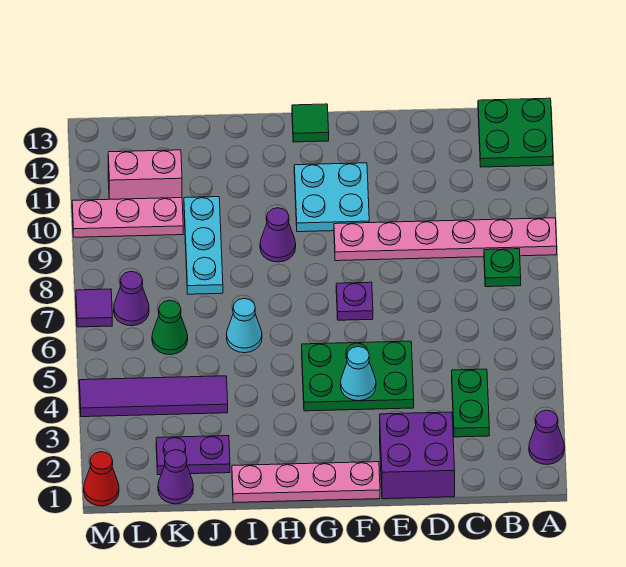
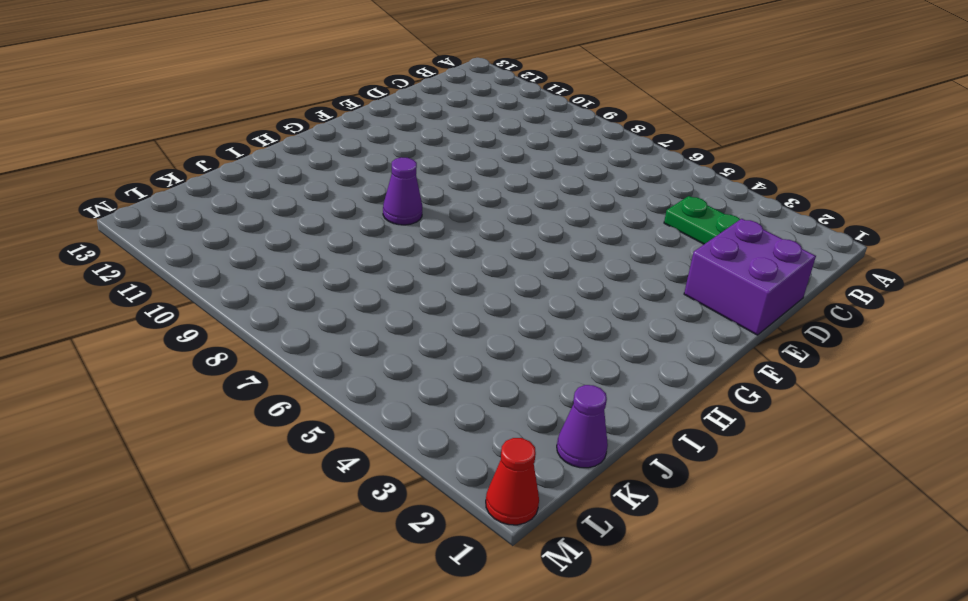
none -> purple 1x1 cone [529,410,564,465]
none -> pink 1x6 plate [334,218,557,261]
none -> green 2x2 plate [478,98,553,167]

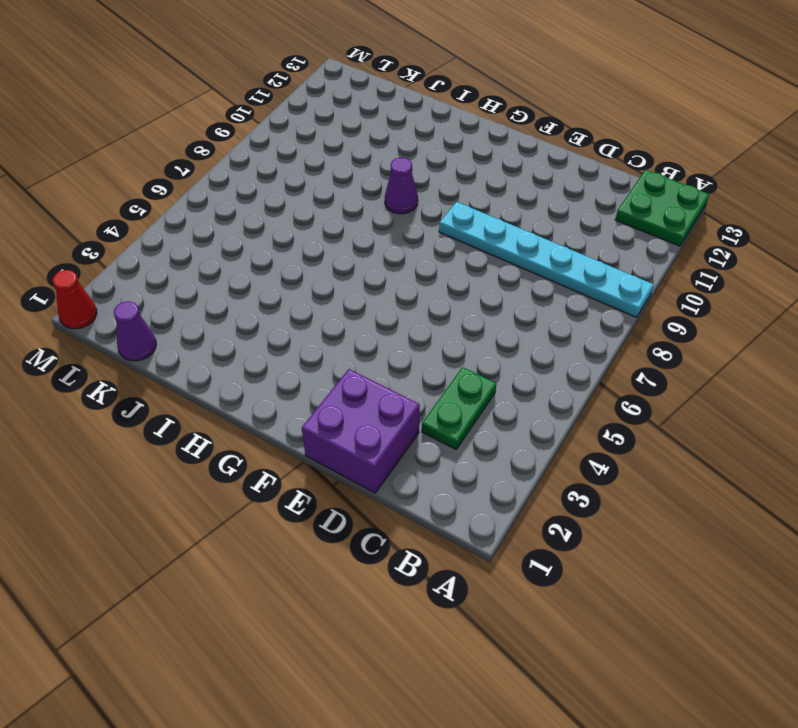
cyan 1x6 plate [439,202,654,317] -> pink 1x6 plate [334,218,557,261]
none -> purple 1x1 cone [529,410,564,465]
none -> green 1x1 plate [484,249,521,287]
none -> green 2x3 plate [302,341,414,411]

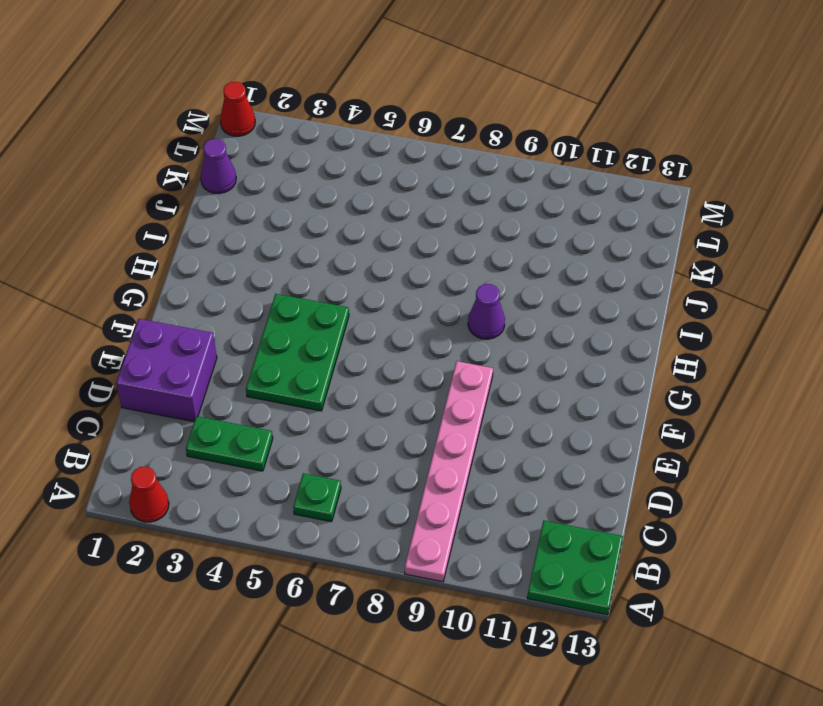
red 1x1 cone [129,467,169,522] -> purple 1x1 cone [529,410,564,465]
green 1x1 plate [293,473,341,522] -> green 1x1 plate moved to [484,249,521,287]
none -> pink 1x4 plate [232,462,380,503]
none -> purple 1x1 plate [336,282,373,320]
none -> cyan 2x2 plate [294,163,369,232]

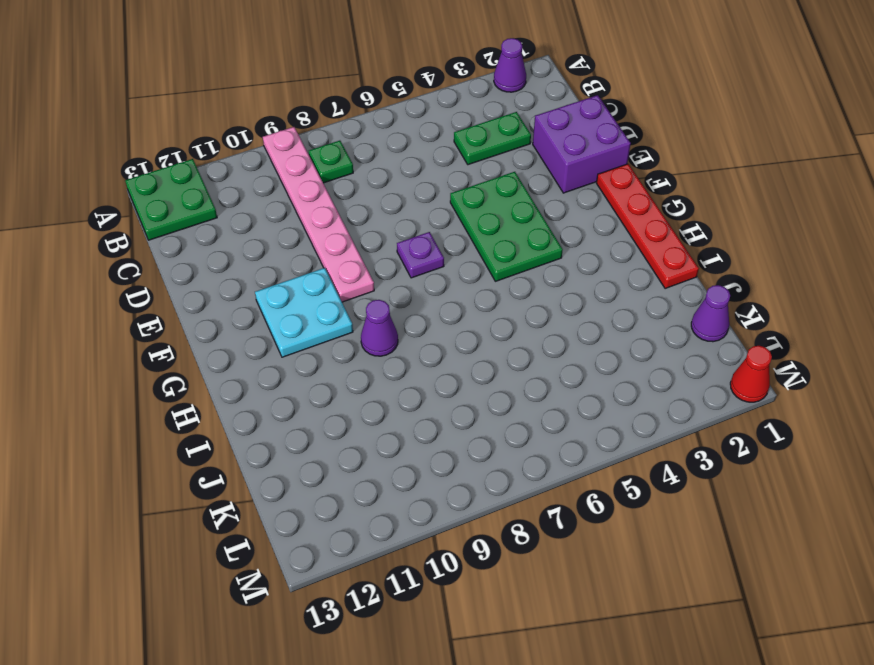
red 1x4 plate [597,164,699,289] -> pink 1x4 plate [232,462,380,503]
none -> green 1x1 tile [292,104,329,142]
none -> cyan 1x1 cone [227,299,262,353]
none -> purple 1x2 plate [156,436,230,475]

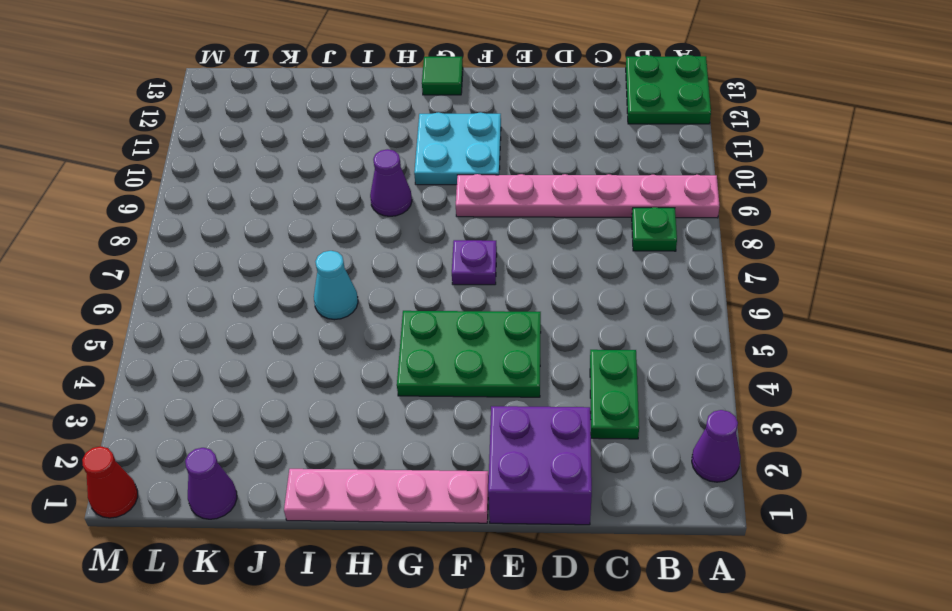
none -> purple 1x2 plate [156,436,230,475]
none -> purple 1x4 tile [79,376,228,417]
none -> cyan 1x3 plate [184,197,223,294]

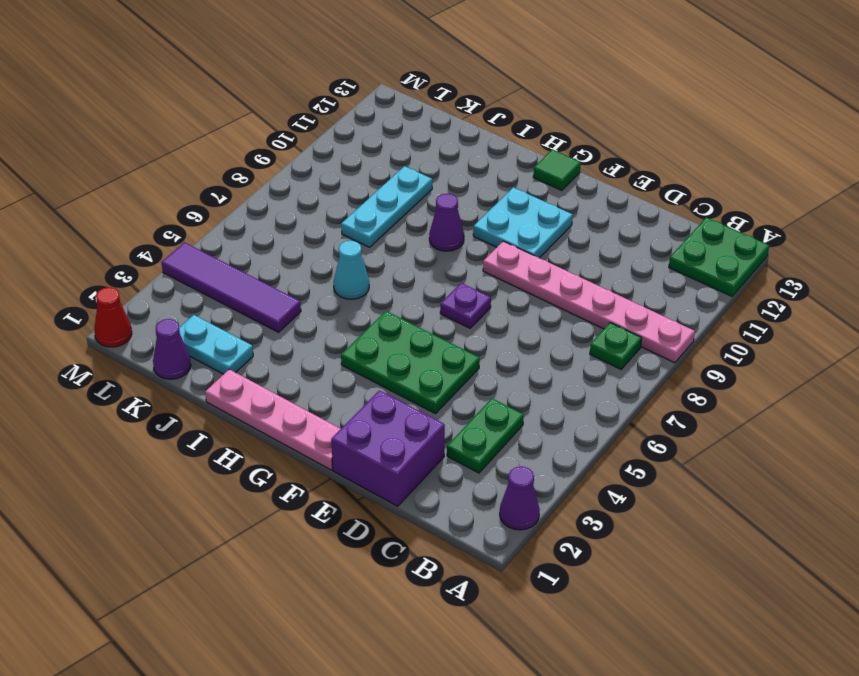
cyan 1x2 plate [179,315,253,374] -> purple 1x2 plate [156,436,230,475]
none -> green 1x1 cone [152,300,188,355]
none -> pink 1x3 plate [72,198,183,237]
none -> pink 1x2 brick [108,150,182,199]

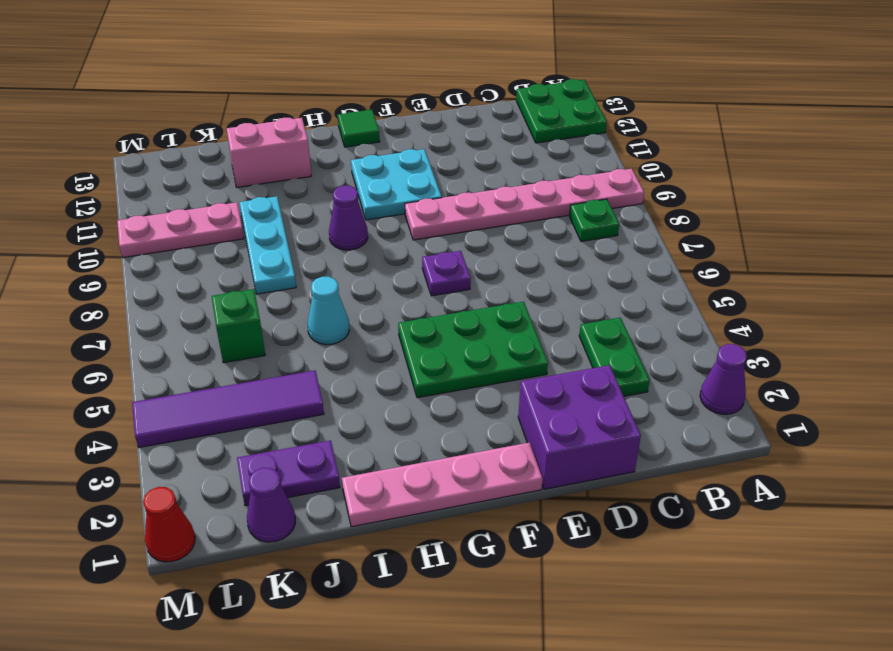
pink 1x2 brick [227,118,311,187] -> pink 1x2 brick moved to [108,150,182,199]
green 1x1 brick [212,289,265,363] -> green 1x1 cone [152,300,188,355]
none -> purple 1x1 cone [114,272,149,326]
none -> purple 1x1 tile [76,289,112,327]
none -> cyan 1x1 cone [341,347,376,401]

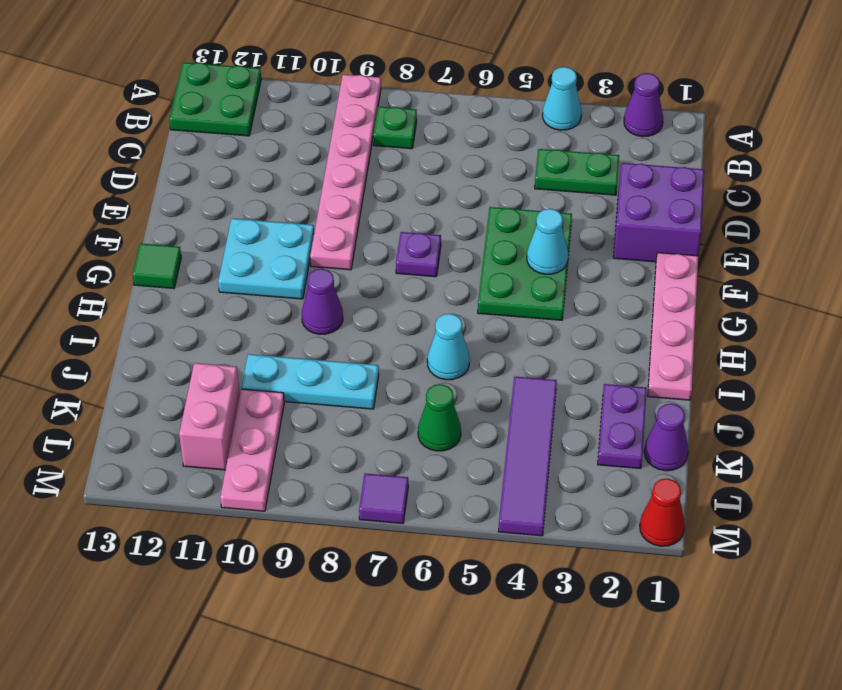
cyan 1x1 cone [542,67,582,130] -> none
none -> purple 1x1 cone [114,272,149,326]

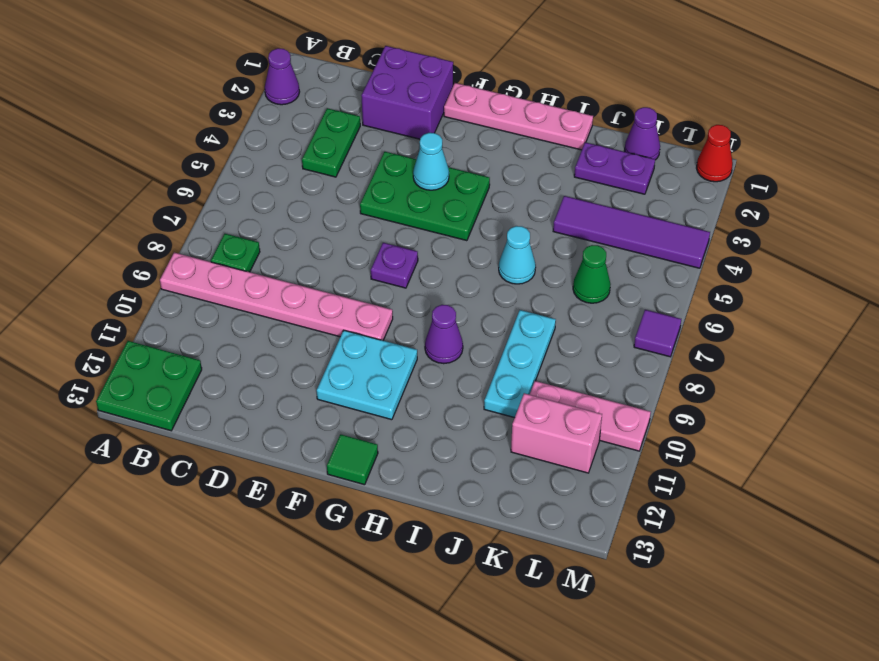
none -> purple 1x1 cone [114,272,149,326]

